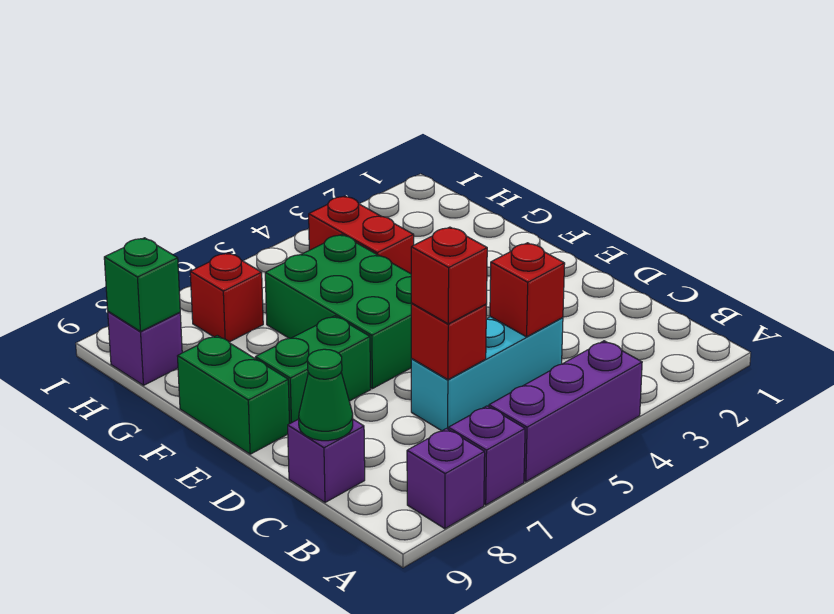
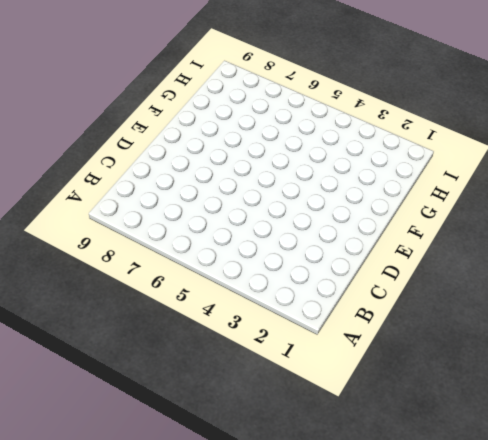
none -> purple 1x3 brick [489,341,642,482]
none -> purple 1x1 brick [448,406,525,505]
none -> purple 1x1 brick [407,429,485,529]

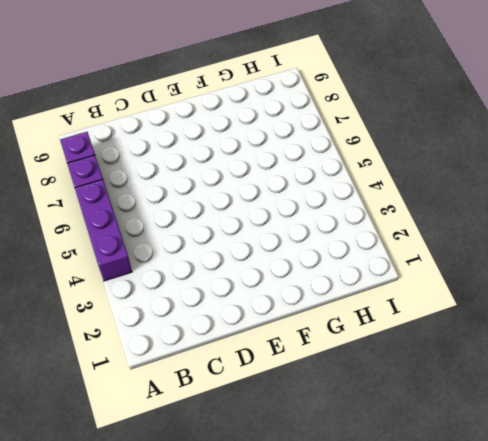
none -> cyan 1x3 brick [411,317,563,431]
none -> purple 1x1 brick [288,419,365,502]
none -> green 2x3 brick [265,235,412,389]

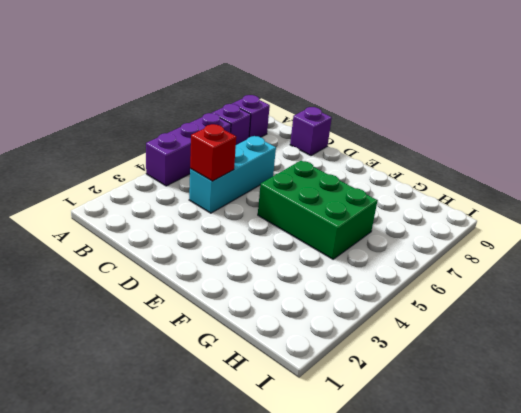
none -> green 1x2 brick [255,316,371,423]
none -> green 1x2 brick [178,335,290,454]
none -> red 1x2 brick [309,196,414,274]

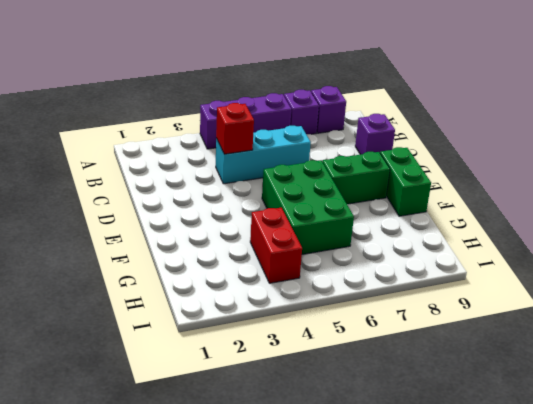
none -> red 1x1 brick [190,253,263,342]
none -> purple 1x1 brick [108,312,182,385]
none -> red 1x1 brick [411,303,486,380]

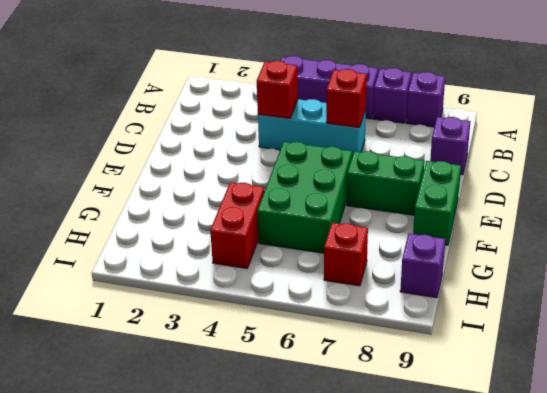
none -> green 1x1 cone [299,349,353,441]
none -> green 1x1 brick [104,238,180,331]
none -> red 1x1 brick [411,227,487,324]

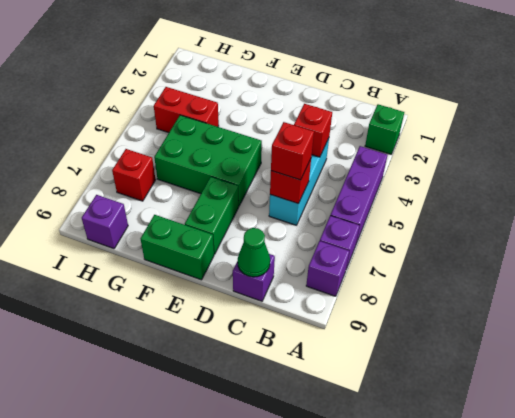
green 1x1 brick [365,104,404,154] -> green 1x1 brick moved to [104,238,180,331]

